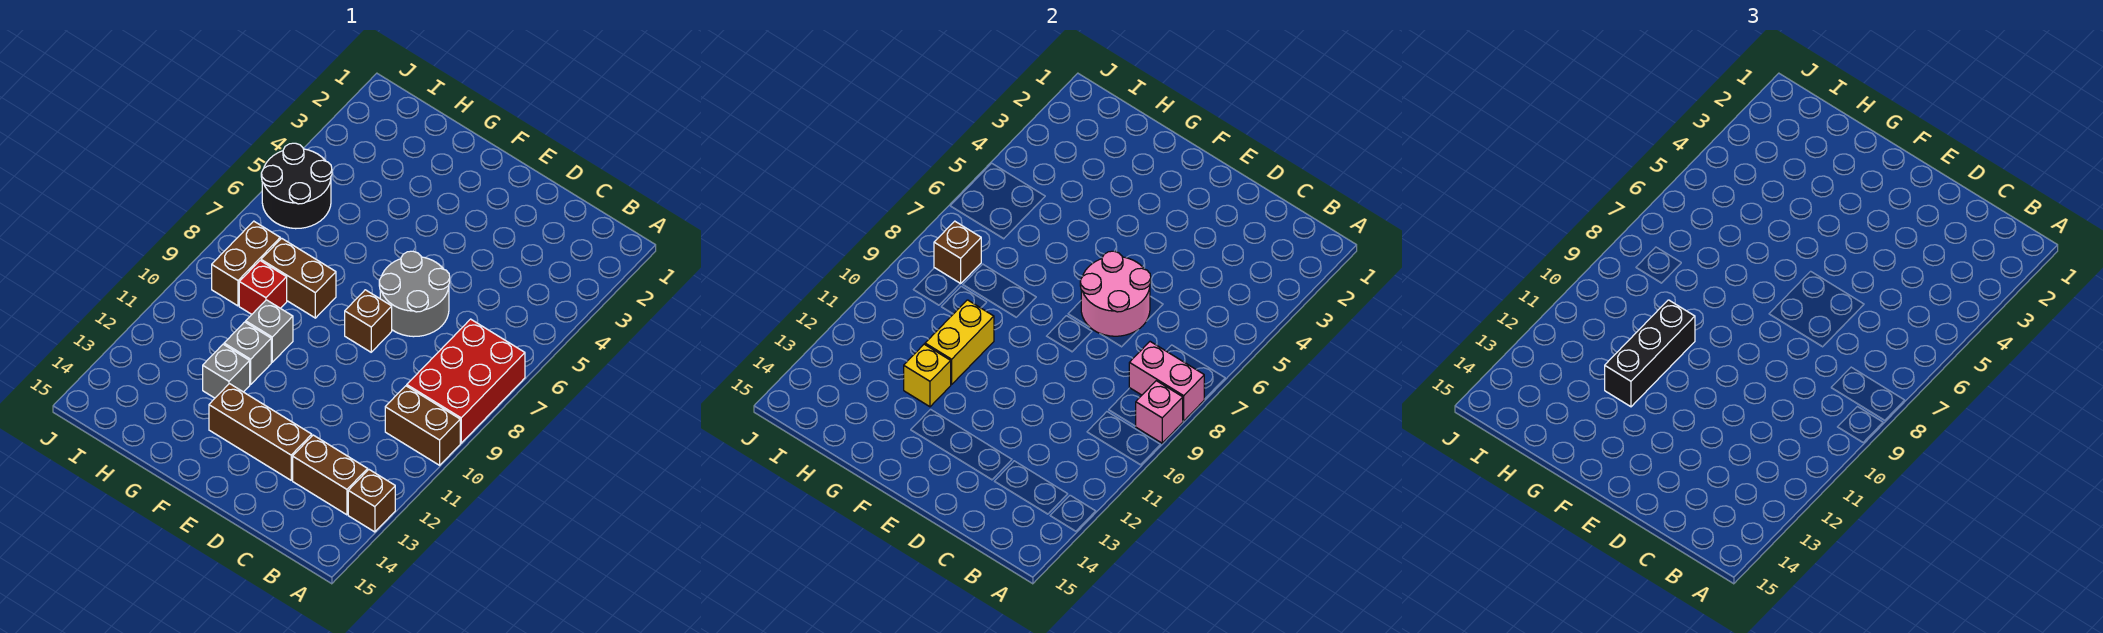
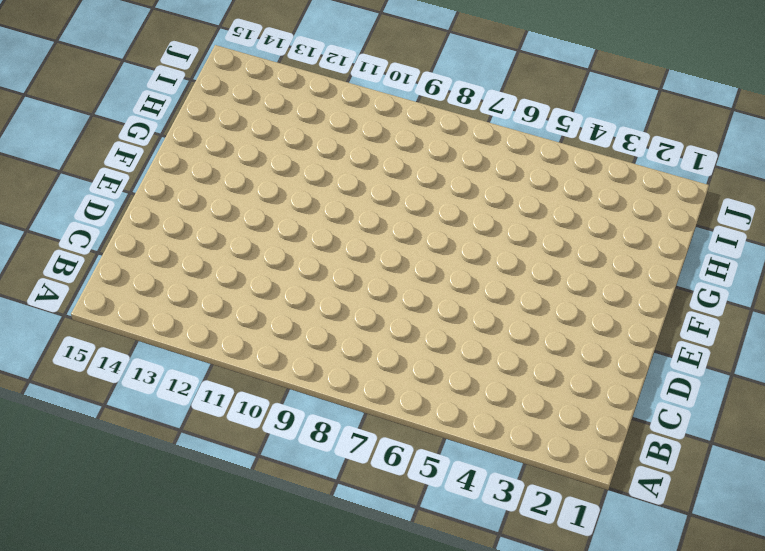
none -> red 2x3 brick [407,319,525,443]
none -> brown 1x2 brick [385,386,460,465]
none -> brown 1x1 brick [348,470,395,532]

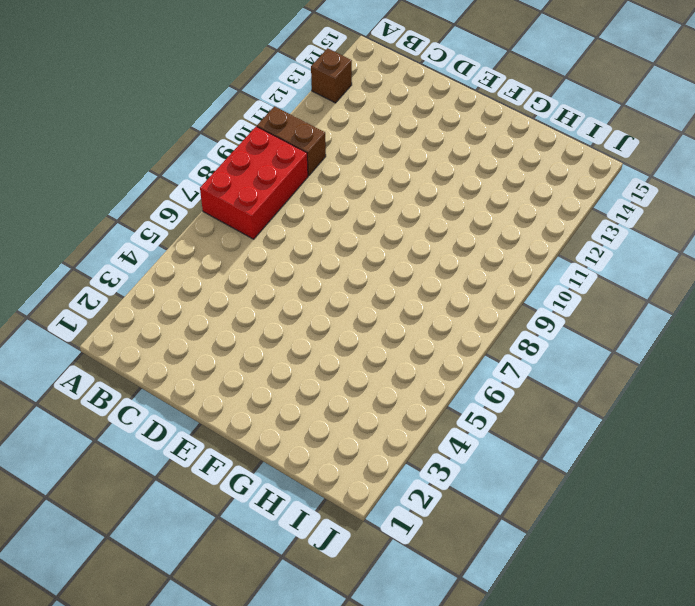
none -> brown 1x2 brick [293,435,368,515]
none -> grey 2x2 round brick [379,251,450,337]
none -> brown 1x3 brick [209,384,312,480]

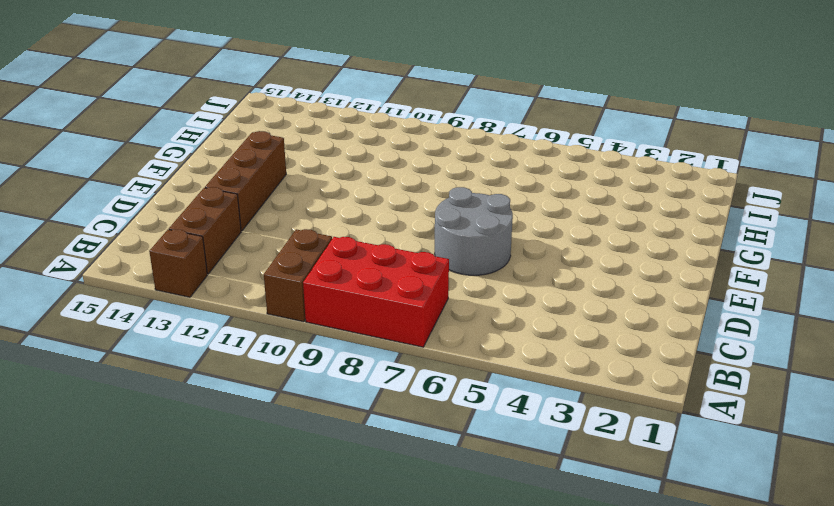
none -> brown 1x1 brick [345,290,392,352]
none -> brown 1x2 brick [261,238,336,318]
none -> grey 1x1 brick [246,300,293,362]

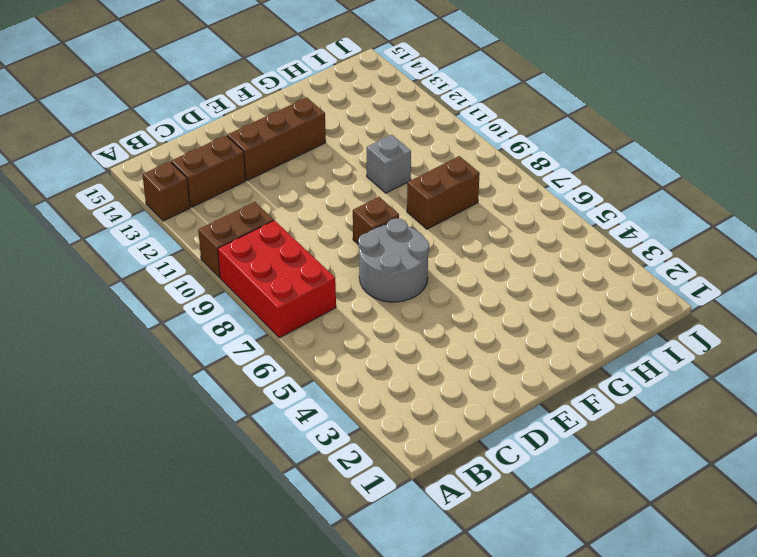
none -> grey 1x1 brick [224,322,271,384]
none -> grey 1x1 brick [203,344,250,398]
none -> red 1x1 brick [239,261,287,314]

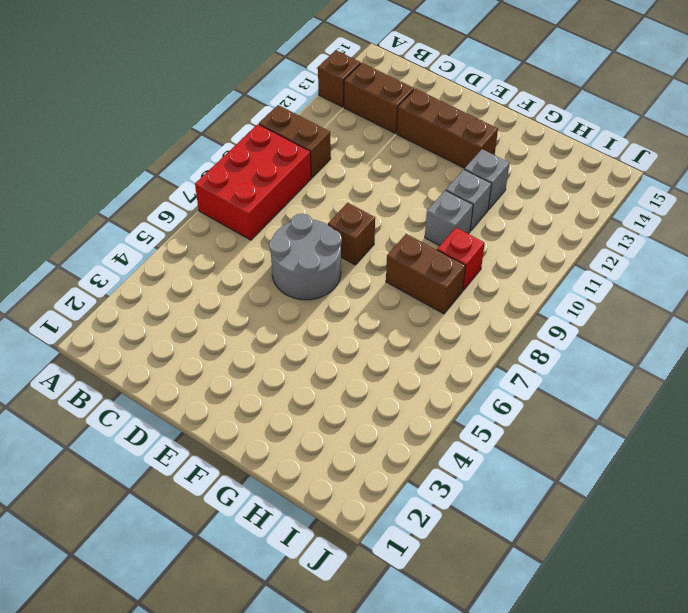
none -> black 2x2 round brick [261,143,332,229]
none -> brown 1x2 brick [212,221,280,306]
none -> pink 1x2 brick [1129,342,1204,421]

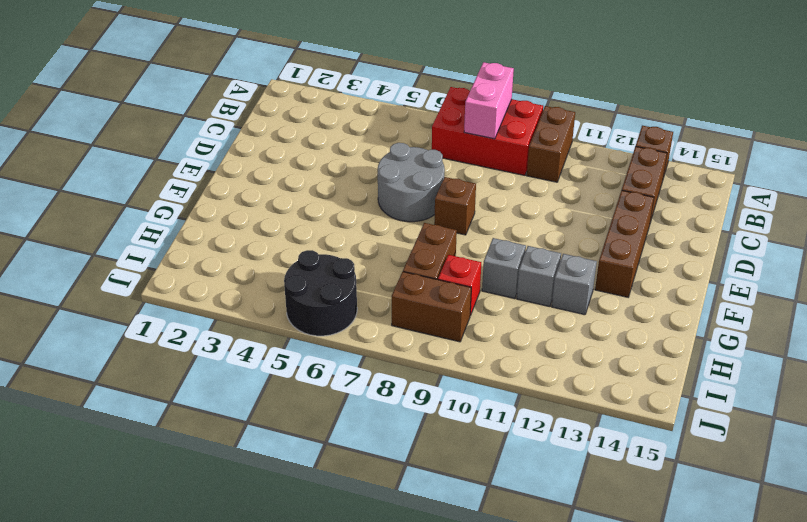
none -> pink 1x1 brick [1136,381,1183,443]
none -> pink 2x2 round brick [1080,251,1151,336]
none -> yellow 1x2 brick [925,300,994,384]

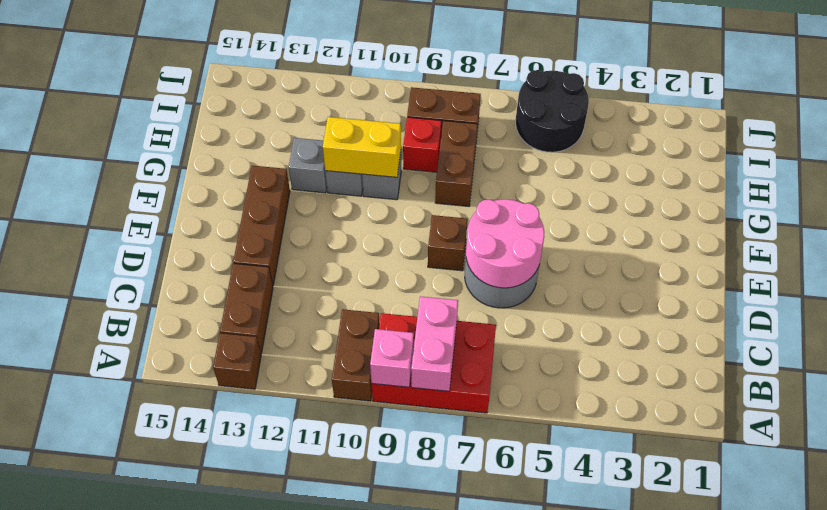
none -> yellow 1x1 brick [904,344,951,407]
none -> brown 1x1 brick [934,221,981,284]
none -> black 1x3 brick [1605,300,1695,407]

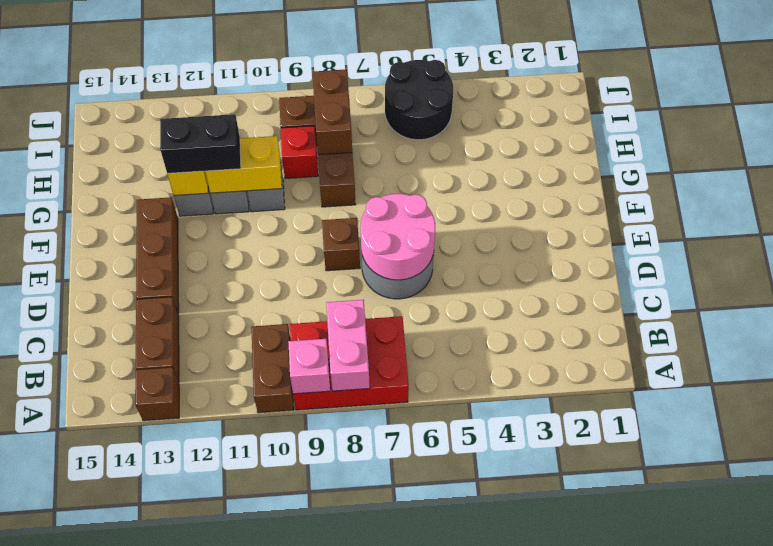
black 1x2 brick [160,114,241,174] -> black 1x3 brick [1605,300,1695,407]
brown 1x2 brick [313,69,352,155] -> brown 1x1 brick [934,221,981,284]

